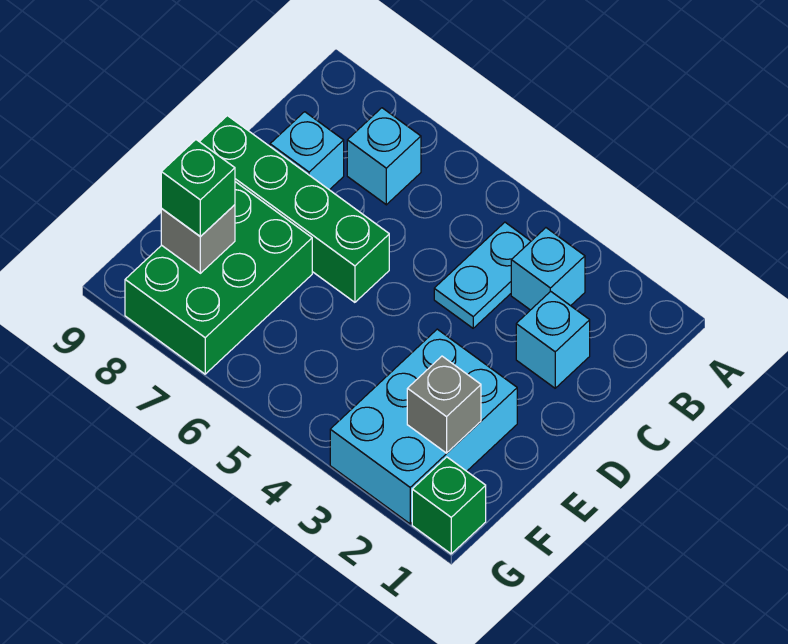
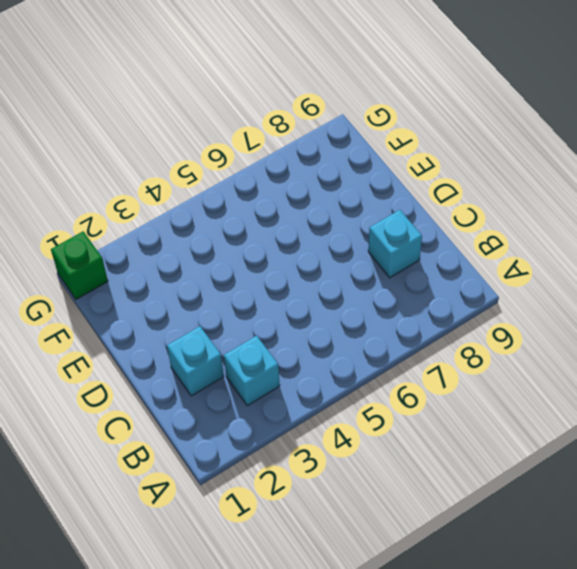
none -> cyan 1x2 plate [434,222,531,328]
none -> cyan 1x1 brick [347,108,421,205]
none -> green 1x4 brick [199,116,389,302]

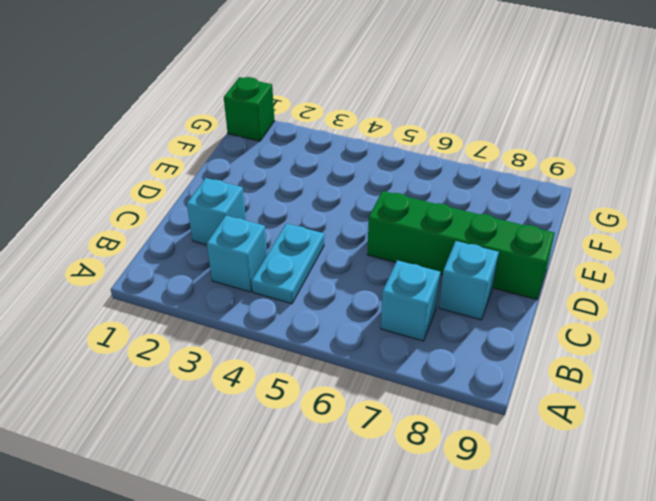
none -> cyan 2x3 brick [330,329,517,524]
none -> green 2x3 brick [125,182,312,374]
none -> grey 1x1 brick [407,356,481,453]

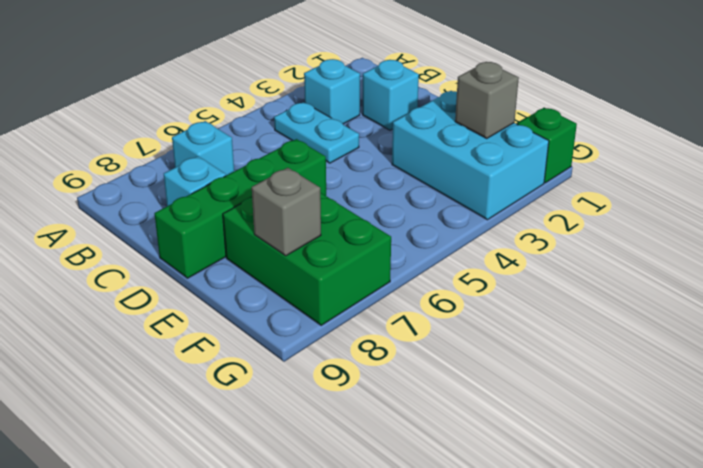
none -> green 1x1 brick [161,140,235,236]

